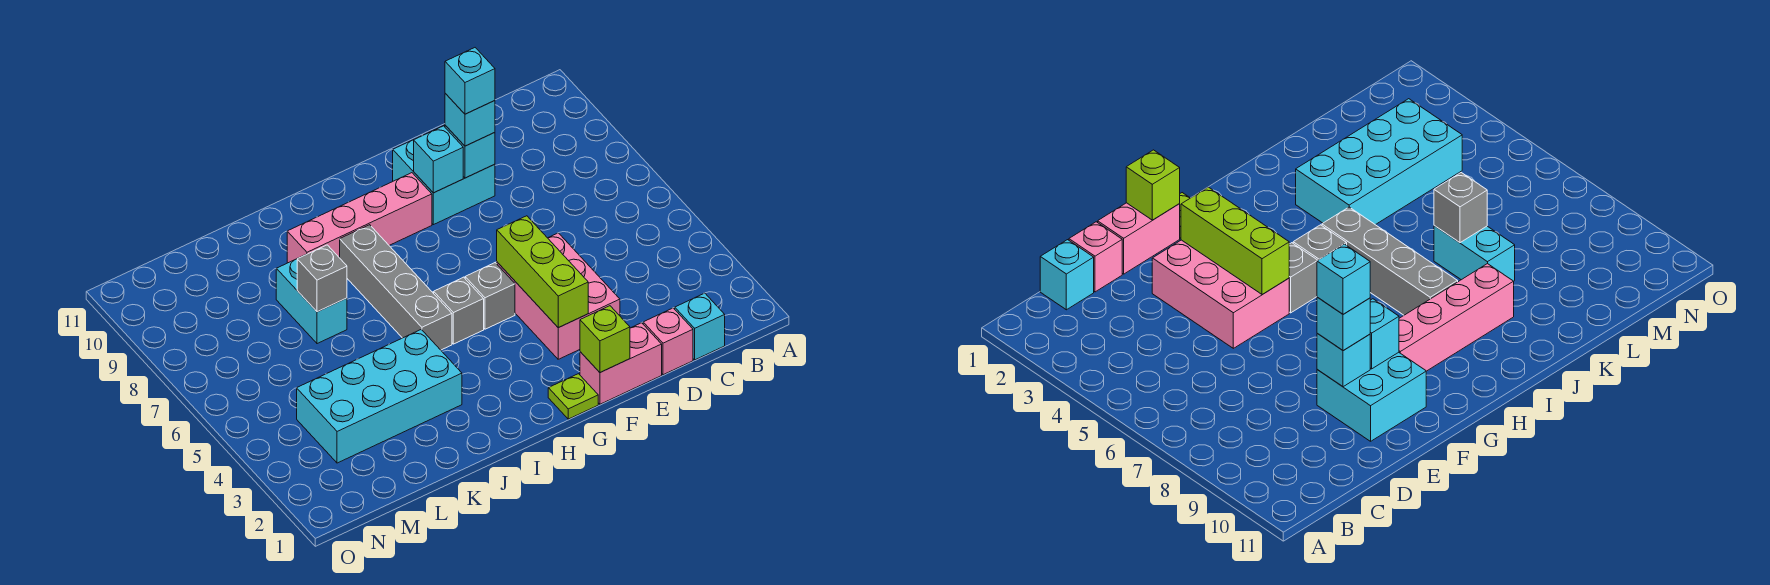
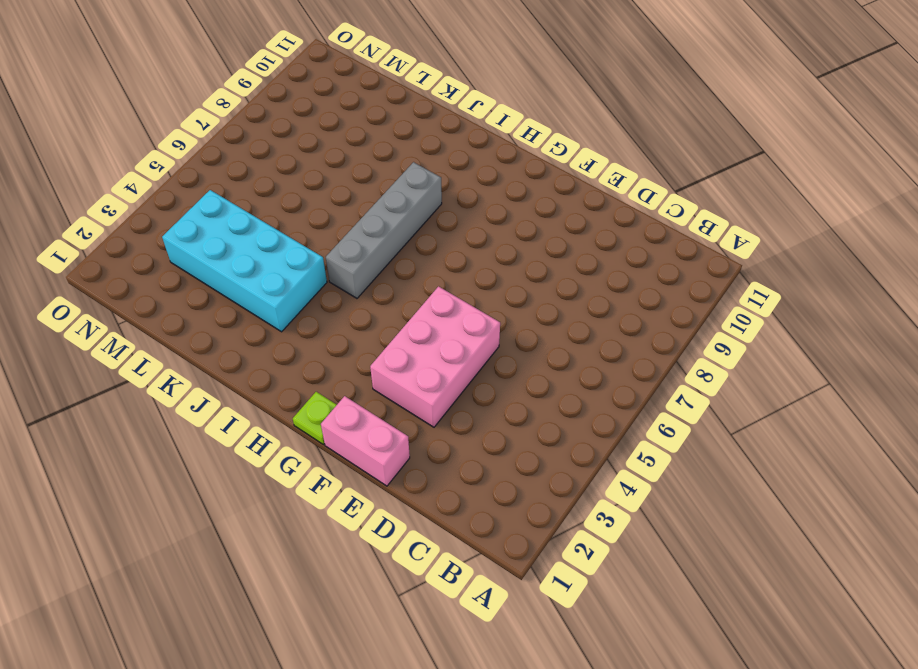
none -> cyan 1x1 brick [675,293,725,360]
none -> pink 1x1 brick [643,308,693,375]
none -> cyan 2x2 brick [393,125,495,225]

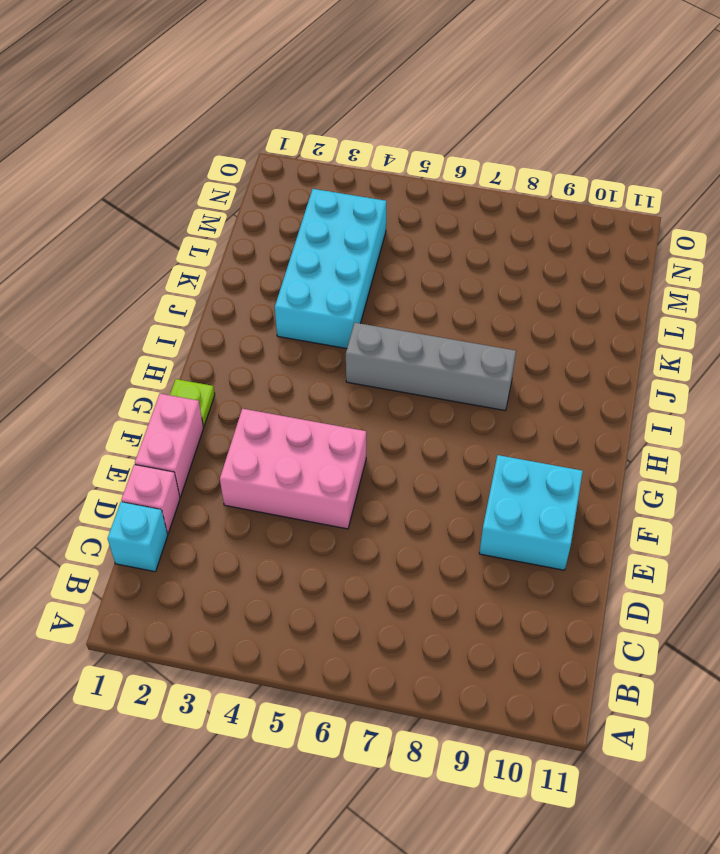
none -> grey 1x1 brick [465,263,515,329]
none -> pink 1x4 brick [287,173,432,263]
none -> grey 1x1 brick [434,277,484,344]

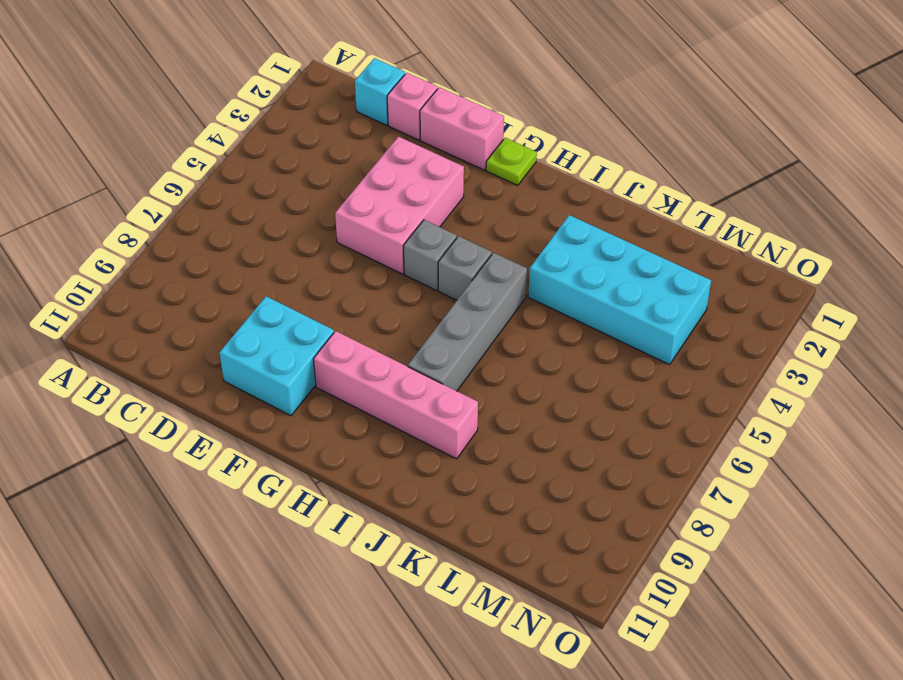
none -> cyan 1x2 brick [276,259,347,344]
none -> cyan 1x1 brick [445,125,495,178]
none -> lime 1x1 brick [580,306,630,372]

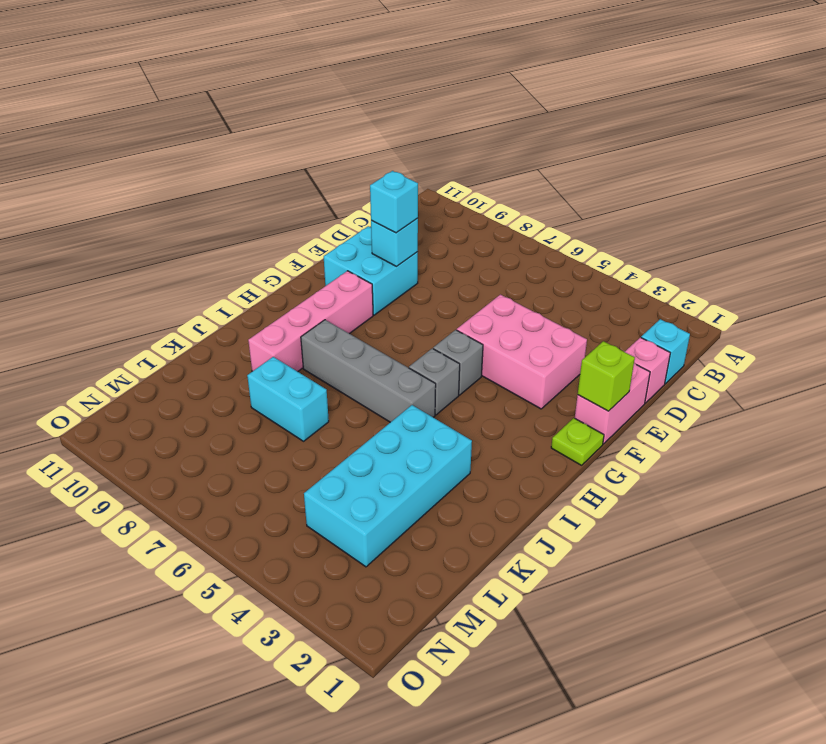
none -> lime 1x3 brick [497,216,588,328]
none -> cyan 1x1 brick [414,126,463,193]
none -> grey 1x1 brick [297,245,347,312]

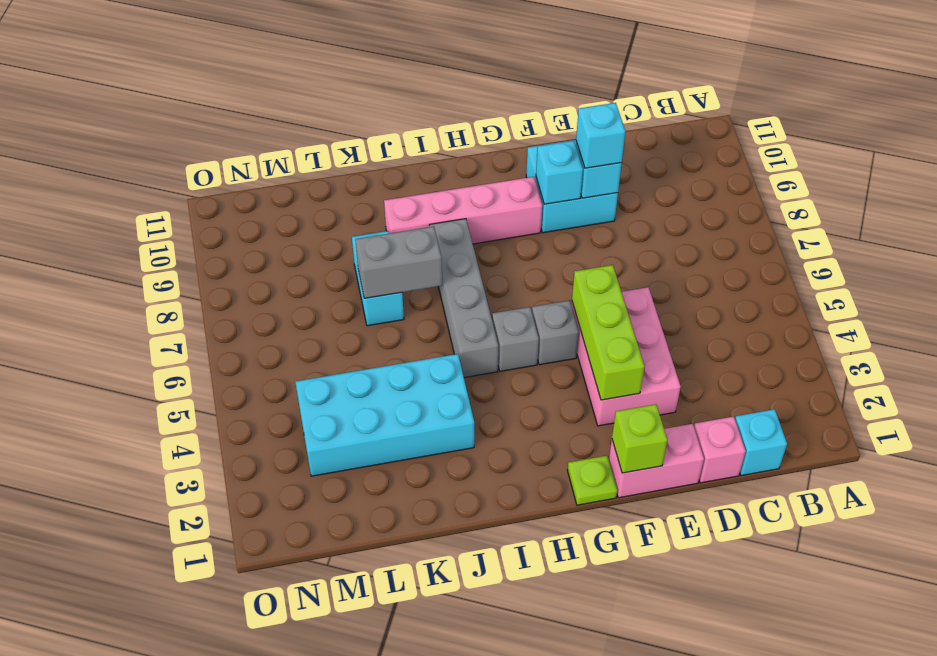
grey 1x2 brick [355,226,442,298] -> grey 1x1 brick [297,245,347,312]
none -> cyan 1x1 brick [445,48,495,114]

